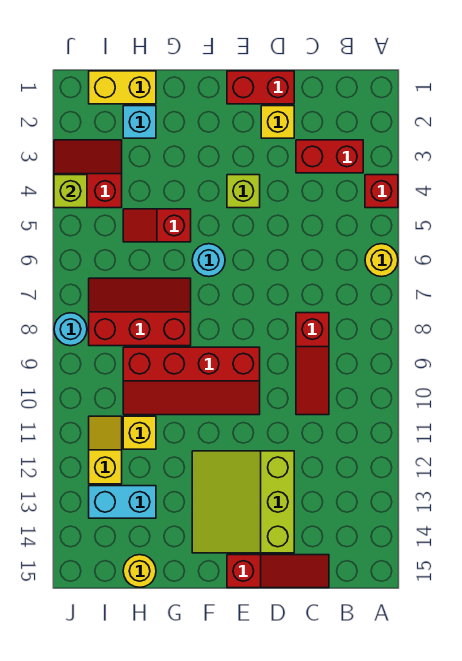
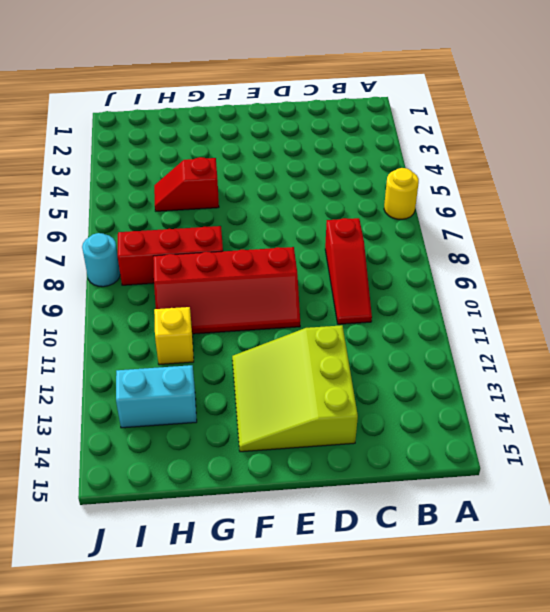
none -> red 1x1 brick [365,175,398,208]
none -> red 1x2 brick [296,140,363,173]
none -> red 1x3 slope [227,555,329,588]

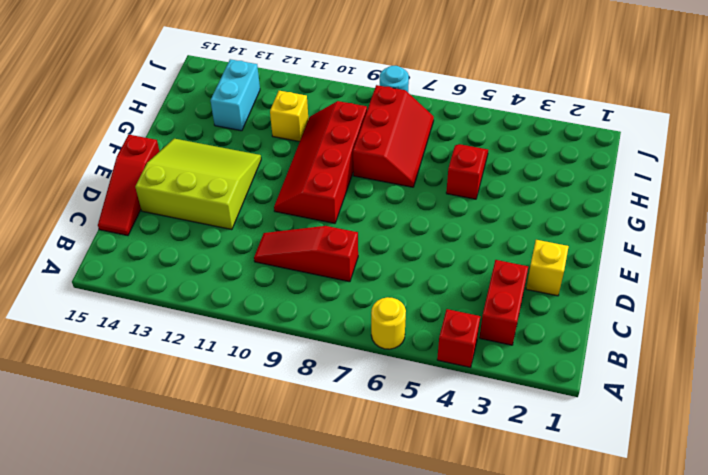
none -> red 1x2 brick [227,71,294,104]
none -> lime 1x1 brick [227,175,260,208]
none -> cyan 1x1 round brick [192,244,225,277]

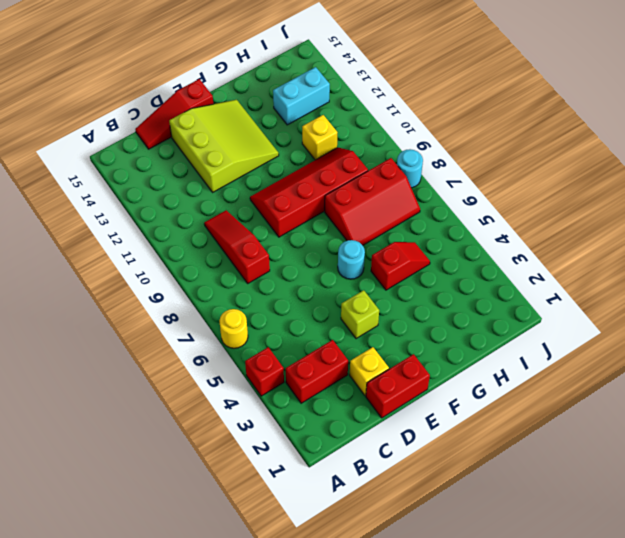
none -> yellow 1x2 brick [89,71,156,104]
none -> cyan 1x1 brick [123,106,156,138]
none -> yellow 1x1 round brick [123,555,156,587]

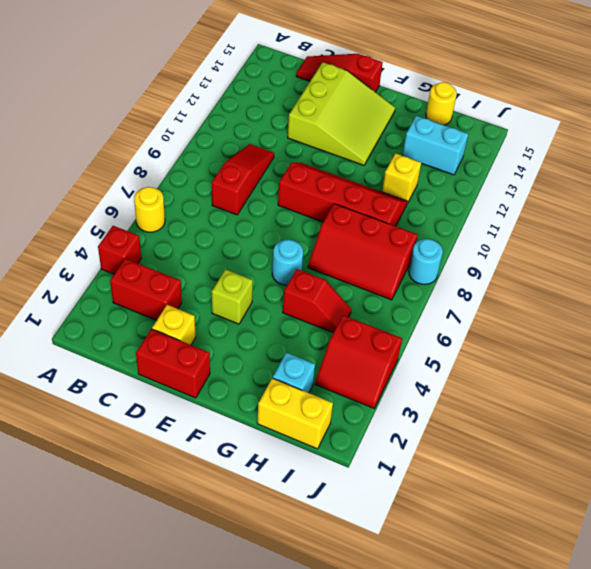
none -> yellow 1x2 slope [89,416,122,484]
none -> lime 1x1 brick [54,175,87,208]

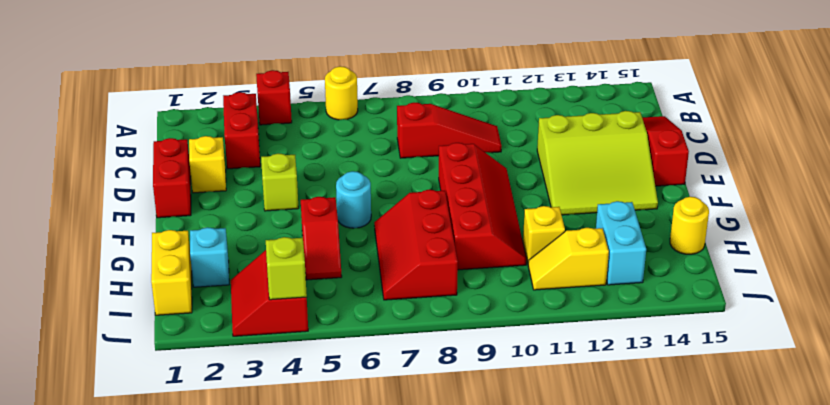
none -> cyan 1x1 round brick [54,313,87,346]

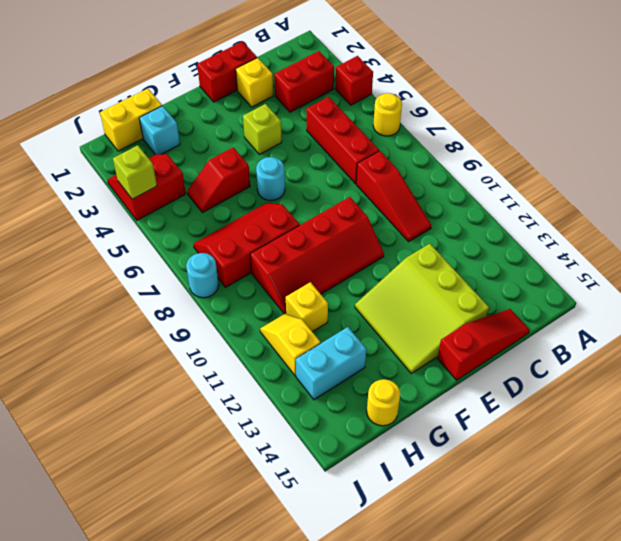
red 1x3 brick [306,97,379,184] -> none

